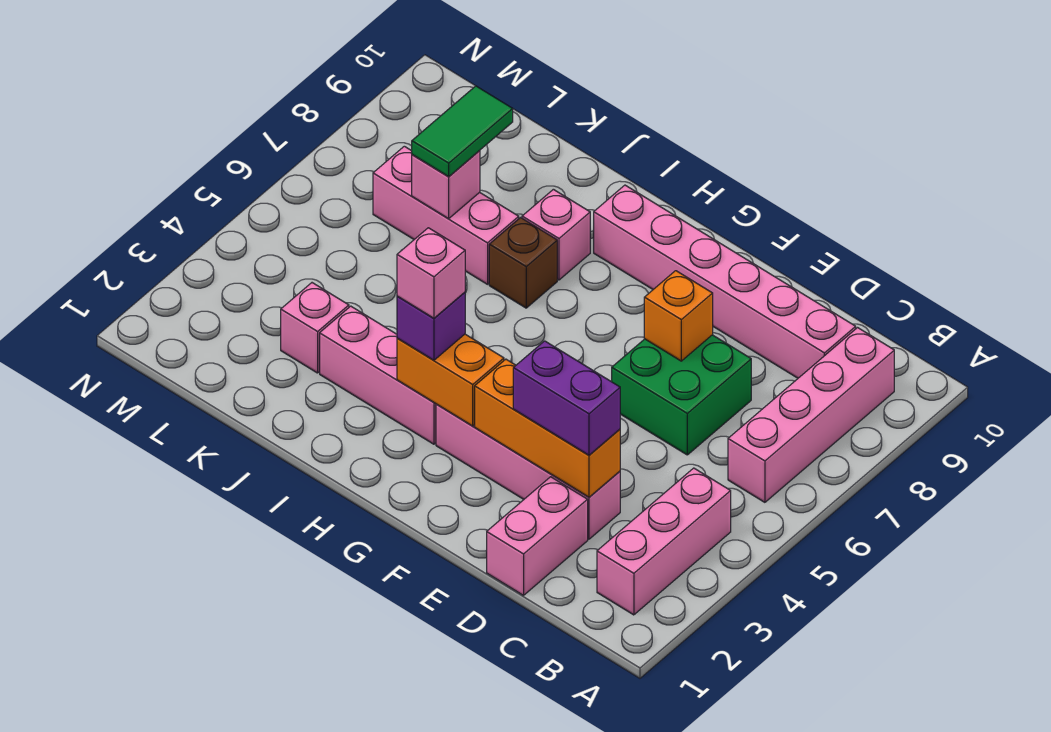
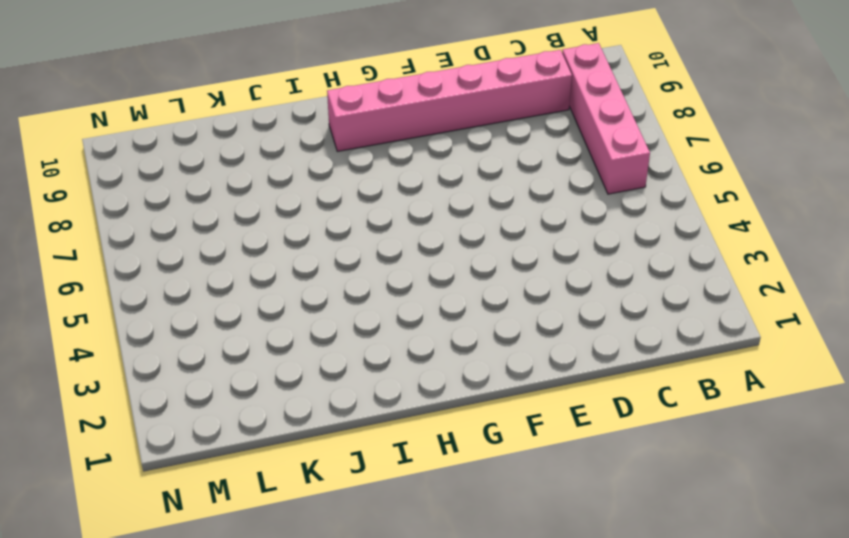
none -> pink 1x3 brick [597,468,731,615]
none -> pink 1x2 brick [487,477,588,595]
none -> pink 1x4 brick [436,404,620,539]

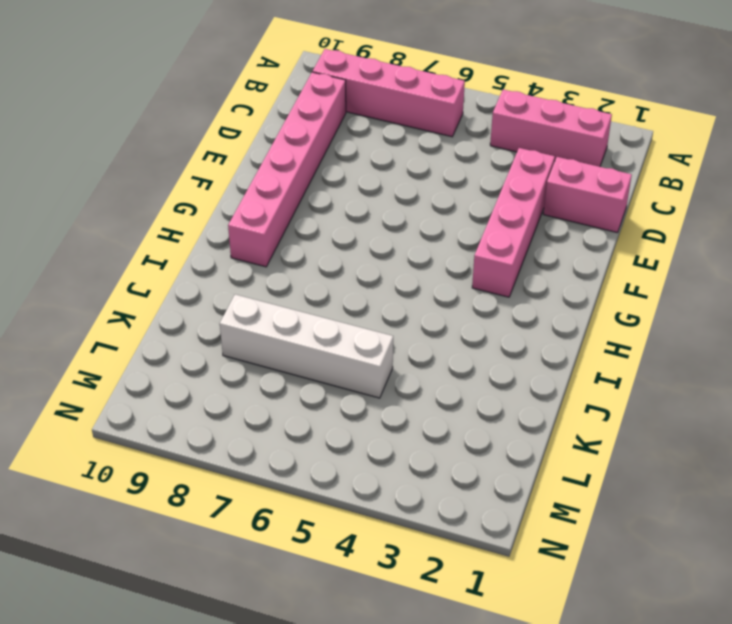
white 1x4 brick [220,294,393,398] -> pink 1x3 brick [373,146,519,284]
none -> green 2x2 brick [612,335,751,455]
none -> pink 1x3 brick [320,306,436,444]
none -> brown 1x1 brick [489,218,557,308]

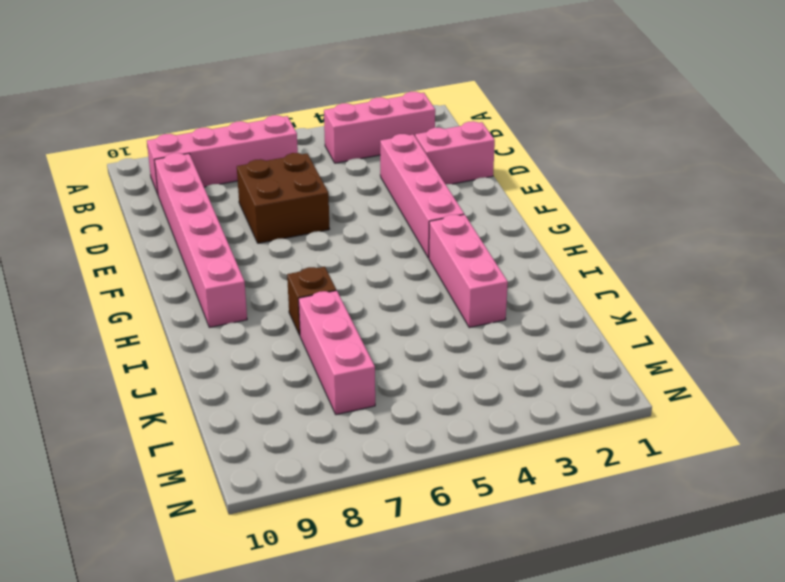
brown 2x2 brick [237,153,329,243] -> green 2x2 brick [612,335,751,455]
none -> pink 1x1 brick [522,189,590,280]
none -> pink 1x1 brick [281,283,349,373]
none -> orange 1x3 brick [475,359,620,497]

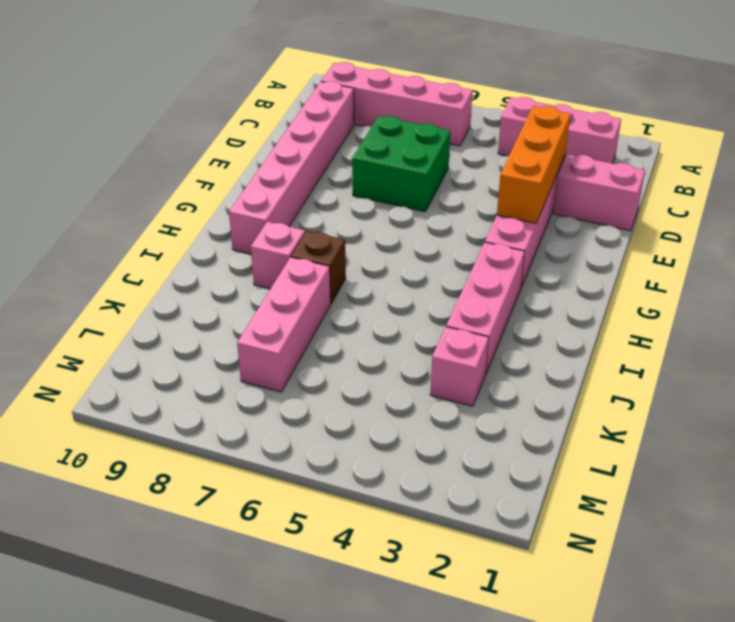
none -> orange 1x1 brick [644,271,713,361]
none -> orange 1x2 brick [397,334,504,426]
none -> pink 1x1 brick [412,151,480,219]

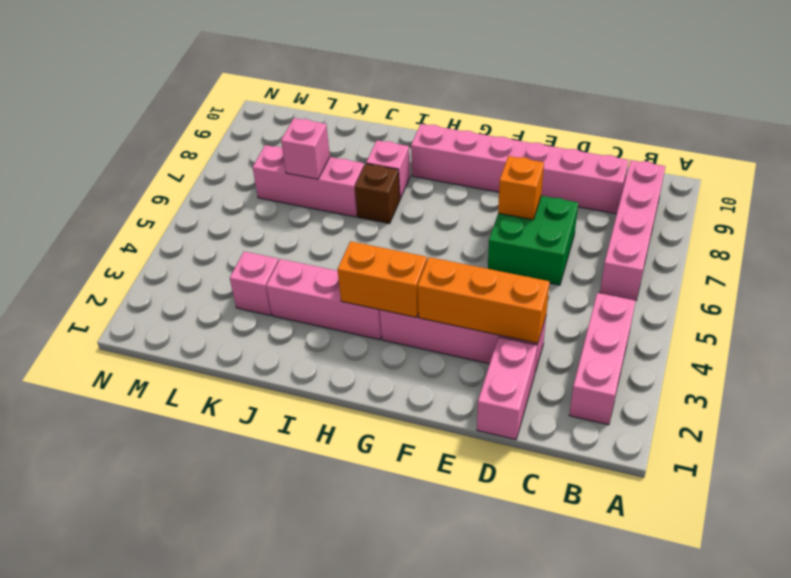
none -> purple 1x2 brick [513,341,620,455]
none -> purple 1x1 brick [397,292,465,360]
none -> green 1x2 tile [412,86,513,177]

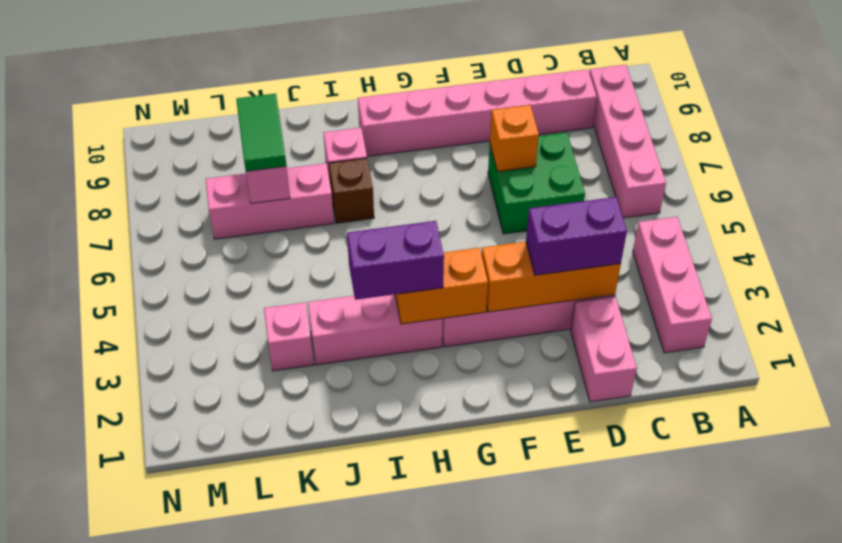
purple 1x2 brick [347,221,444,300] -> purple 1x1 brick [397,292,465,360]
none -> pink 1x1 brick [397,228,465,318]

